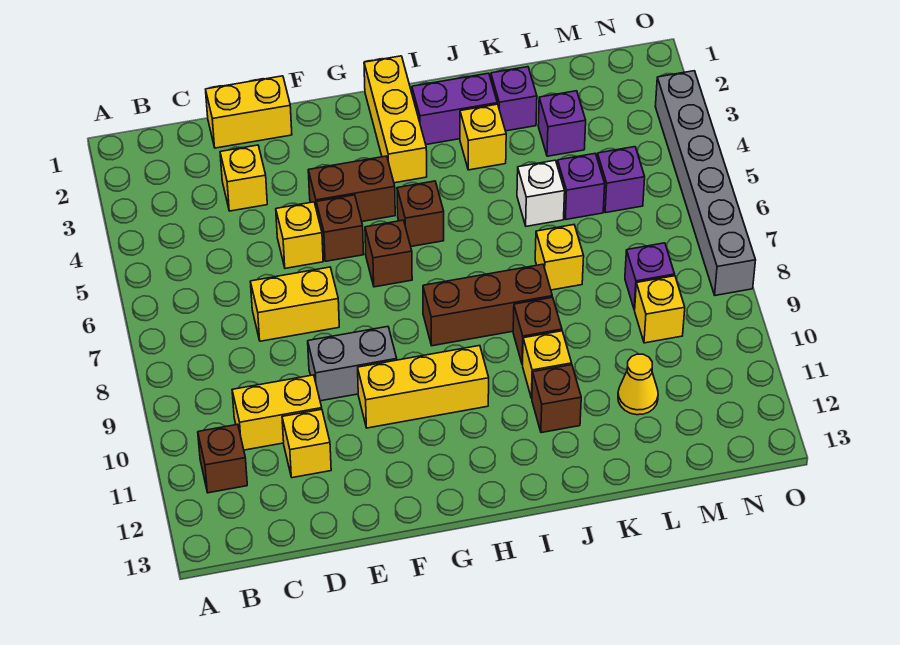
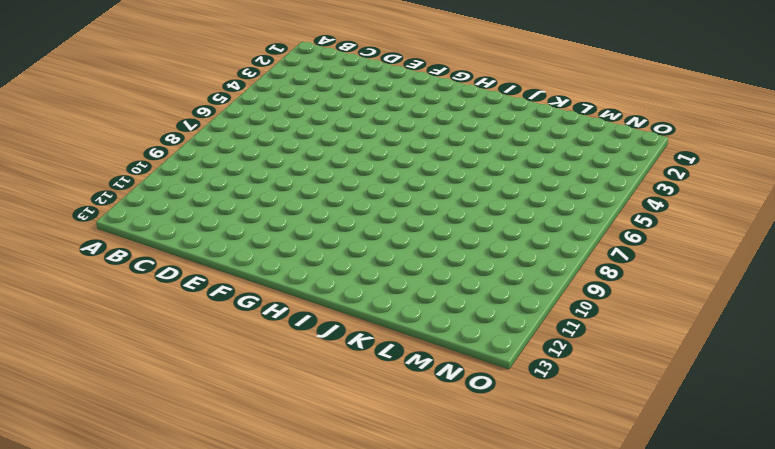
none -> brown 1x1 brick [198,424,247,493]
none -> yellow 1x2 brick [232,375,322,450]
none -> yellow 1x2 brick [206,76,292,148]
none -> yellow 1x1 brick [220,145,267,211]

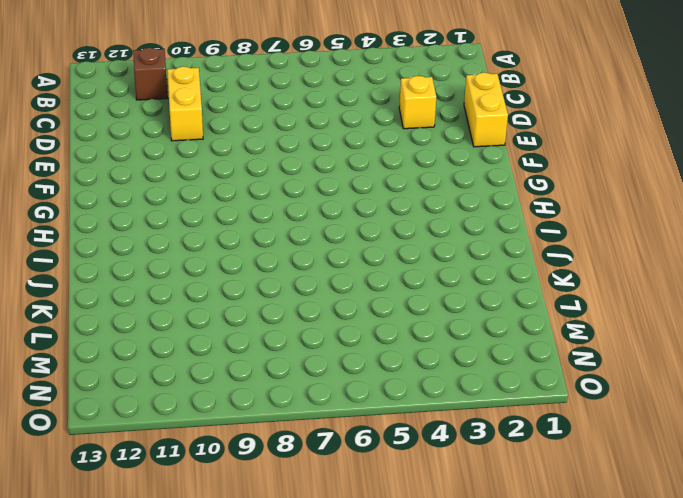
none -> yellow 1x2 brick [250,267,339,341]
none -> yellow 1x1 brick [282,409,331,478]
none -> yellow 1x1 brick [276,202,323,268]
none -> grey 1x2 brick [308,327,397,401]

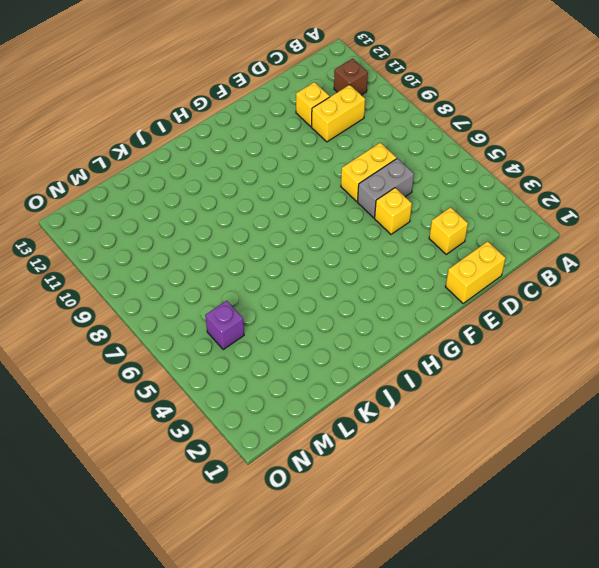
grey 1x2 brick [358,158,414,218] -> grey 1x2 brick moved to [308,327,397,401]
none -> brown 1x2 brick [308,156,395,221]
none -> brown 1x1 brick [316,195,364,261]
none -> yellow 1x3 brick [358,346,489,428]
none -> brown 1x1 brick [365,220,412,287]

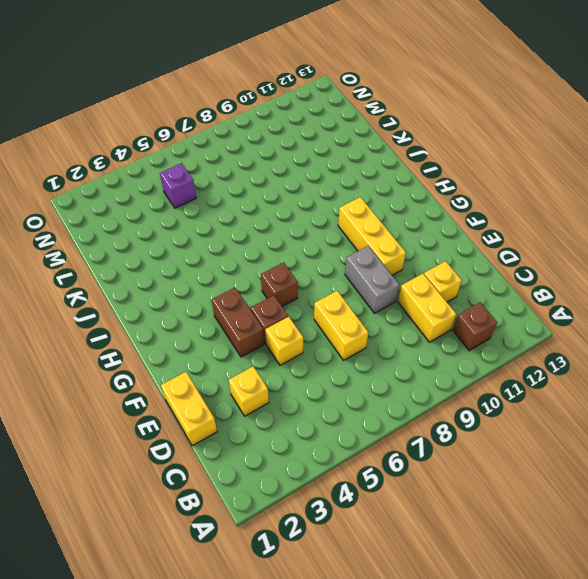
none -> yellow 1x3 brick [364,56,427,183]
none -> brown 1x1 brick [397,181,444,246]
none -> brown 1x3 brick [423,264,552,346]
none -> purple 1x2 brick [412,73,497,145]

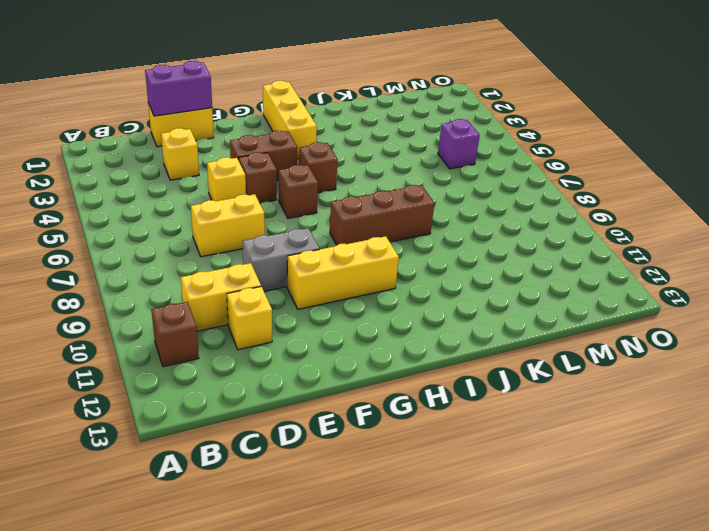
purple 1x2 brick [145,61,212,116] -> purple 1x2 brick moved to [412,73,497,145]
none -> yellow 1x1 brick [460,104,506,170]
none -> brown 1x1 brick [513,297,562,365]
none -> yellow 1x1 brick [523,331,572,398]
none -> brown 1x1 brick [532,365,581,433]

